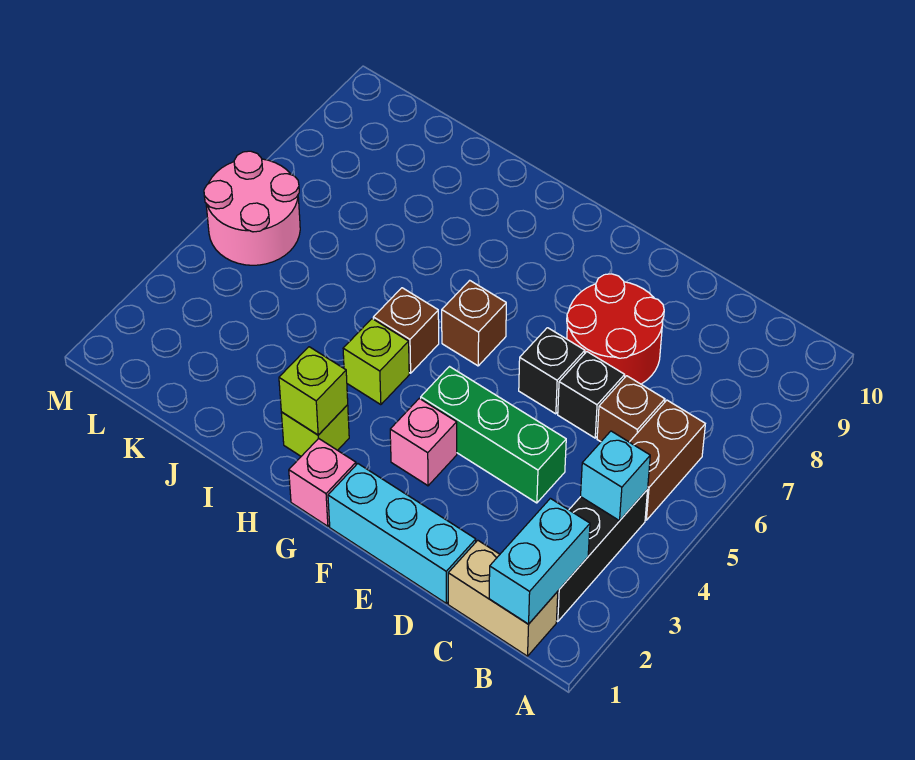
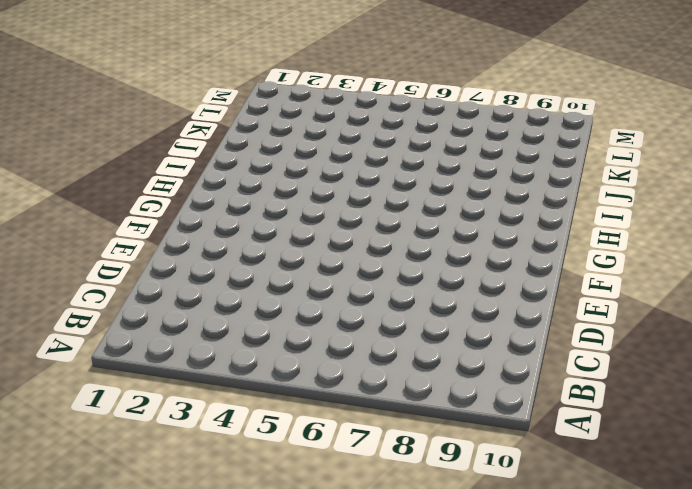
none -> tan 1x2 brick [448,540,558,656]
none -> black 1x3 brick [557,490,648,622]
none -> brown 1x2 brick [630,400,705,520]

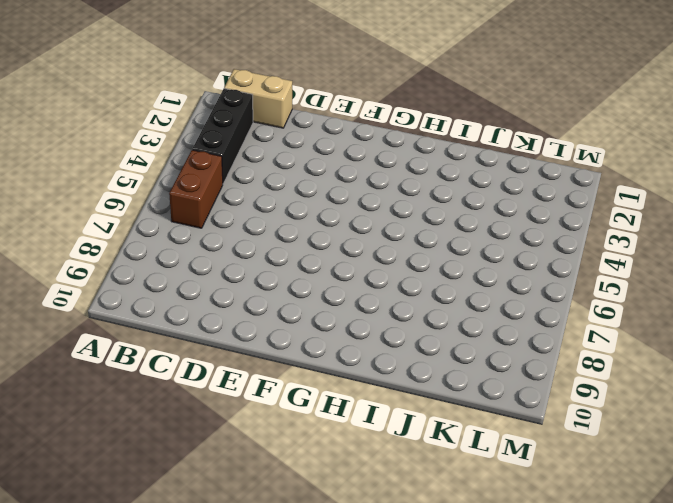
none -> brown 1x1 brick [597,376,665,442]
none -> cyan 1x3 brick [328,464,476,603]
none -> green 1x3 brick [421,367,566,503]

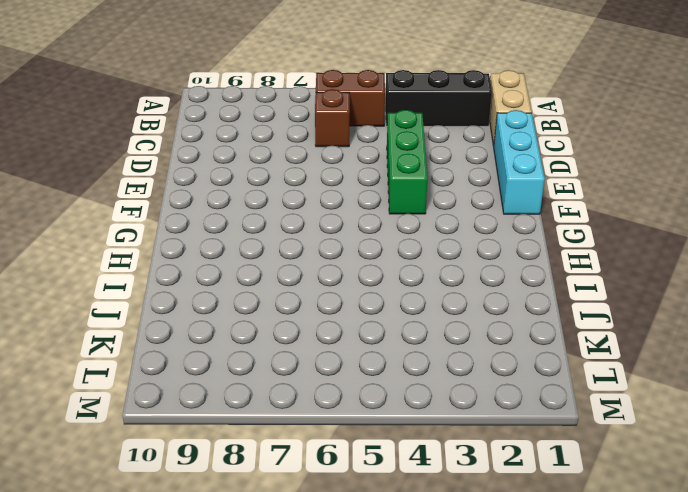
none -> black 1x1 brick [558,352,625,438]
none -> red 2x2 round brick [567,274,664,384]
none -> black 1x1 brick [519,328,585,414]

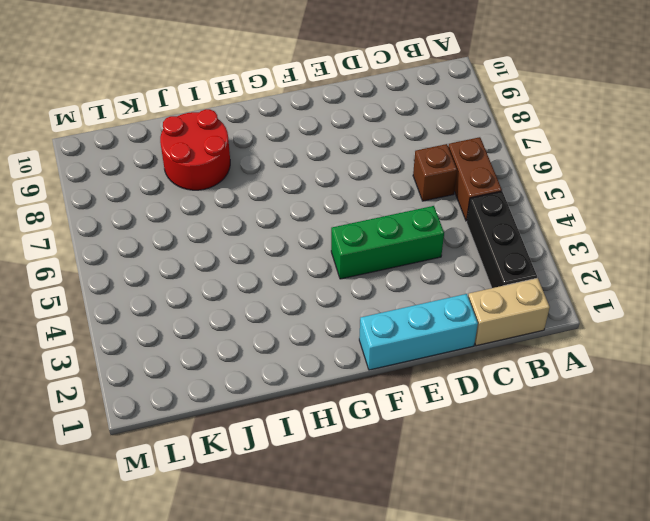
red 2x2 round brick [160,109,230,190] -> red 2x2 round brick moved to [567,274,664,384]
none -> black 1x1 brick [558,352,625,438]
none -> black 1x1 brick [519,328,585,414]
none -> pink 1x1 brick [390,398,457,486]

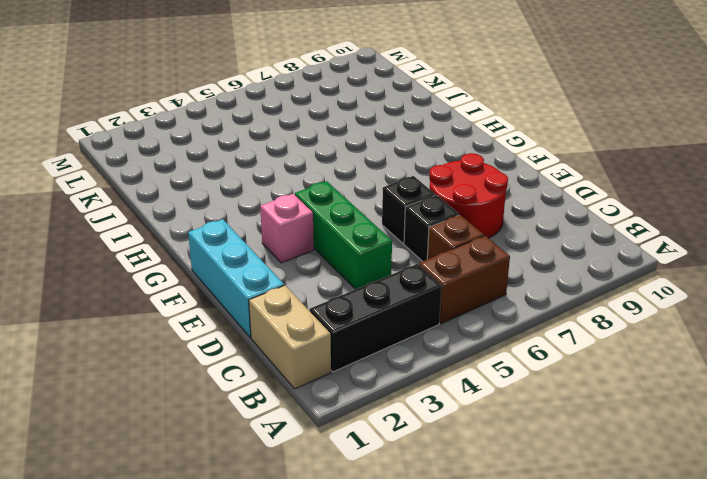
none -> pink 1x1 brick [289,438,356,526]
none -> brown 1x1 brick [442,280,506,366]
none -> lime 1x1 brick [281,405,349,456]

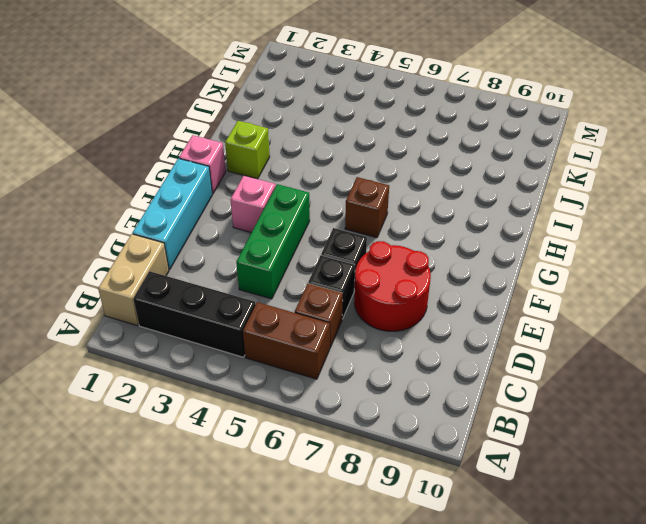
none -> lime 1x1 brick [343,319,409,405]
none -> brown 1x1 brick [373,288,439,373]
none -> pink 2x2 round brick [204,151,300,265]

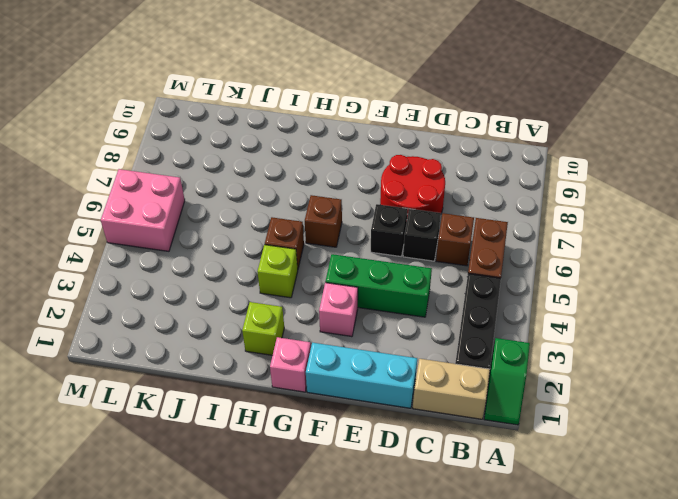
green 1x2 slope [484,338,530,425] -> none
pink 2x2 brick [101,169,185,251] -> pink 2x2 round brick [204,151,300,265]
none -> cyan 1x2 brick [489,498,590,624]
none -> cyan 1x1 brick [581,431,650,521]
none -> lime 1x1 brick [279,347,348,435]

